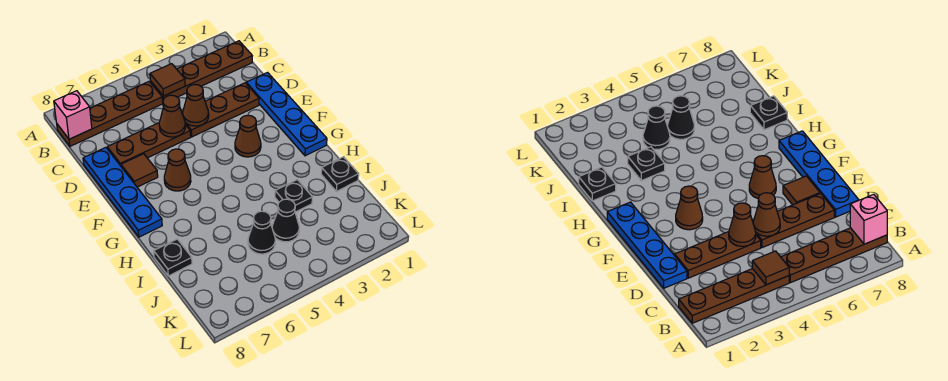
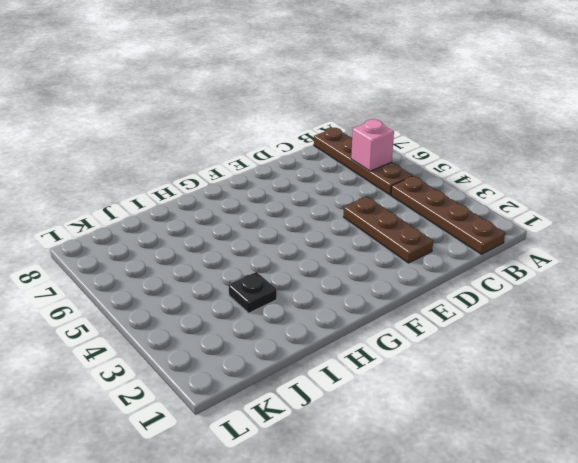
pink 1x1 brick [351,119,394,171] -> pink 1x1 brick moved to [54,91,92,139]
none -> blue 1x4 plate [246,73,327,156]
none -> brown 1x3 plate [107,123,191,166]
none -> blue 1x4 plate [83,147,162,237]

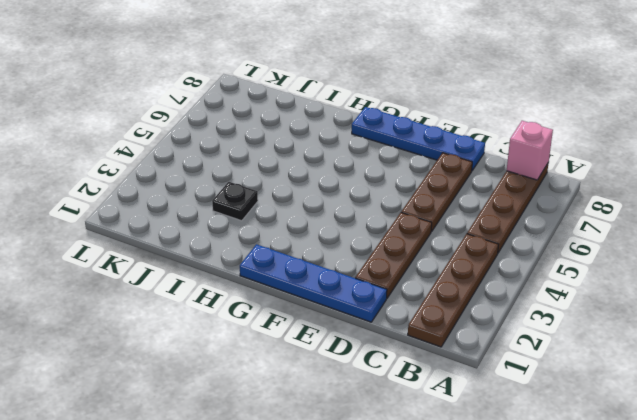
none -> brown 1x1 tile [121,154,158,187]
none -> brown 1x1 cone [235,115,261,157]
none -> brown 1x1 cone [164,149,191,191]

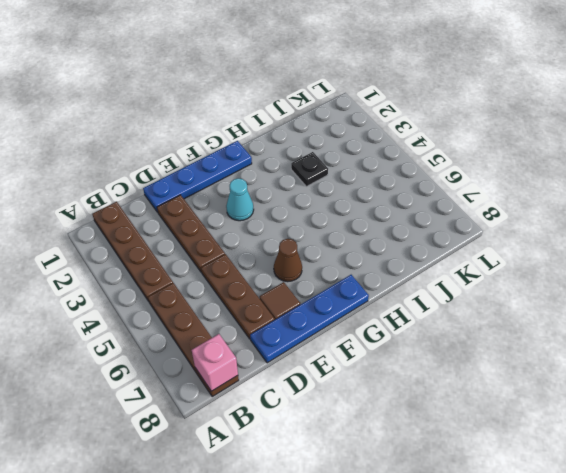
cyan 1x1 cone [226,178,254,221] -> brown 1x1 cone [235,115,261,157]
none -> black 1x1 plate [321,157,359,191]
none -> black 1x1 plate [154,239,192,276]
none -> black 1x1 cone [272,199,299,242]

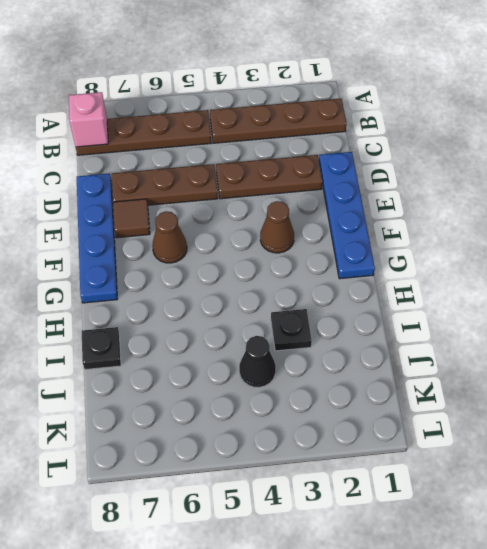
none -> black 1x1 plate [321,157,359,191]
none -> black 1x1 cone [248,211,275,254]
none -> brown 1x1 tile [150,64,185,96]

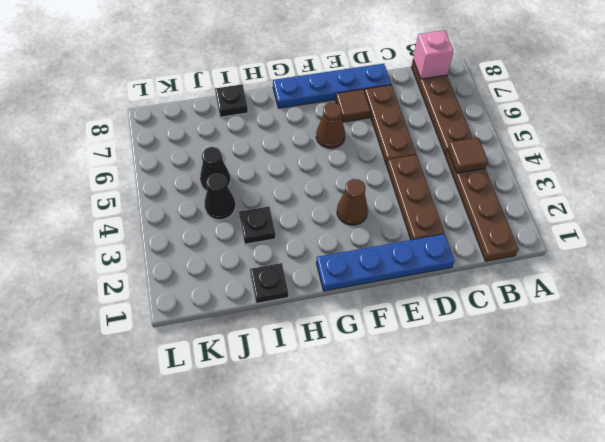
none -> brown 1x1 cone [183,85,209,126]
none -> brown 1x1 cone [159,95,185,137]

